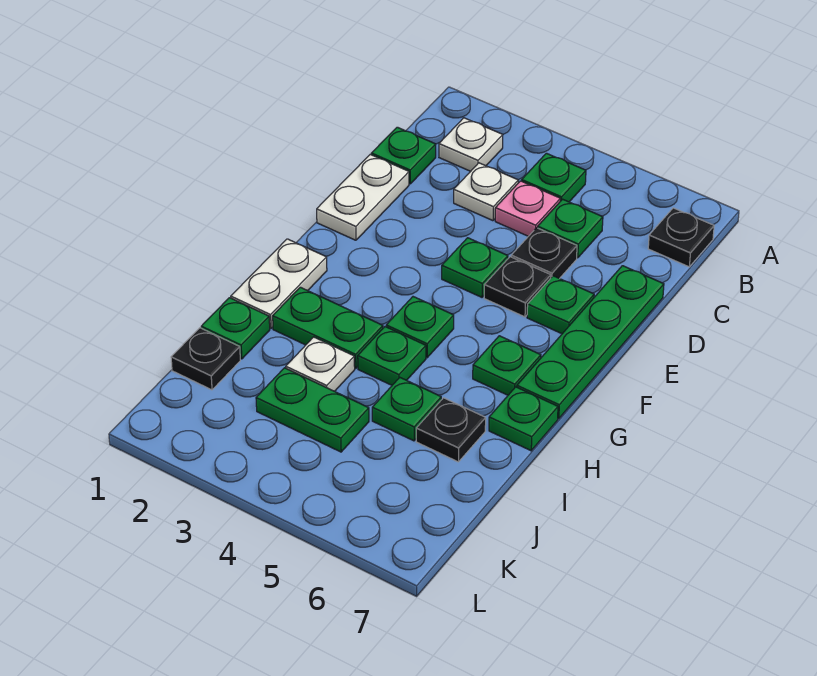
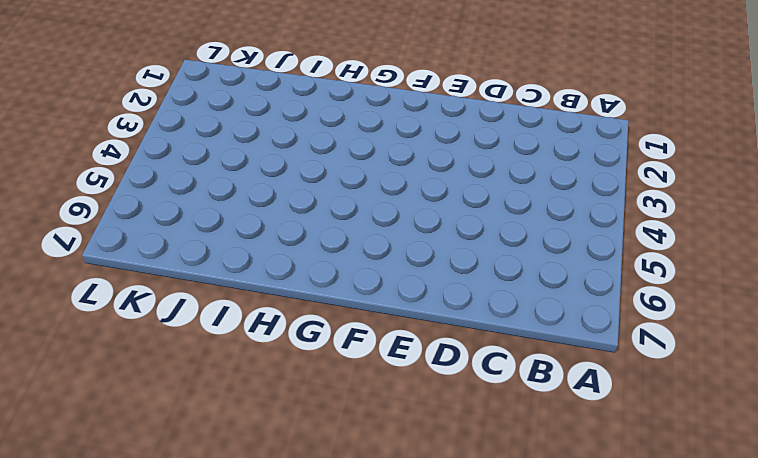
none -> white 1x1 plate [439,118,503,171]
none -> green 1x1 plate [522,153,586,202]
none -> black 1x1 plate [648,208,714,267]

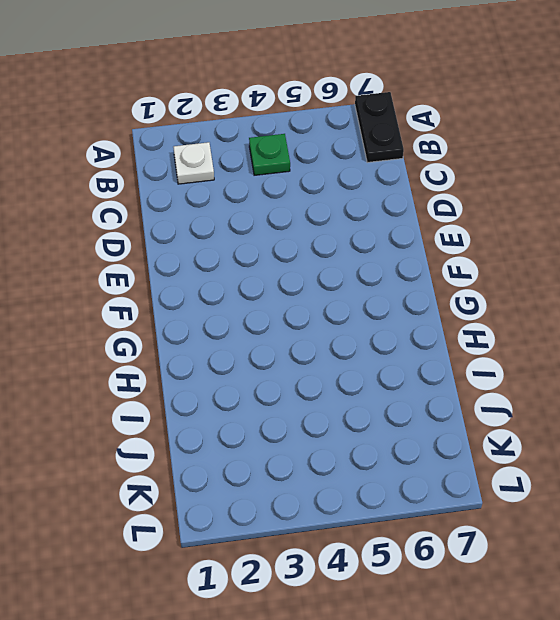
black 1x2 plate [355,92,404,162] -> black 1x1 plate [648,208,714,267]
none -> green 1x1 plate [371,127,436,184]
none -> white 1x1 plate [454,163,518,221]
none -> pink 1x1 plate [495,181,560,236]

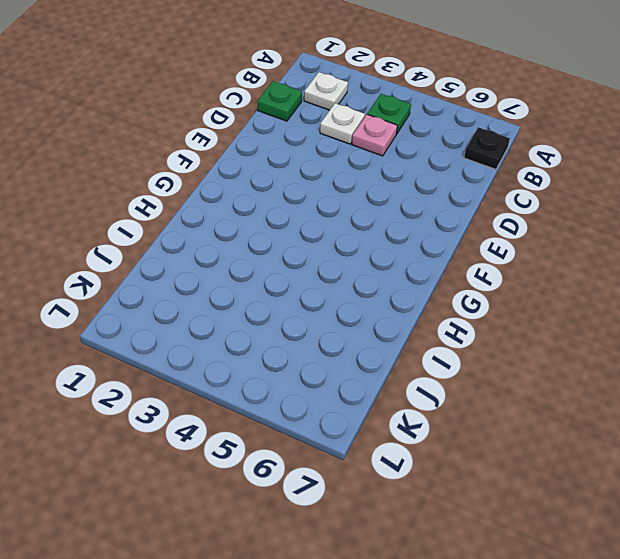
none -> green 1x1 plate [538,199,603,258]
none -> white 1x2 plate [317,154,409,240]
none -> black 1x1 plate [511,228,577,279]

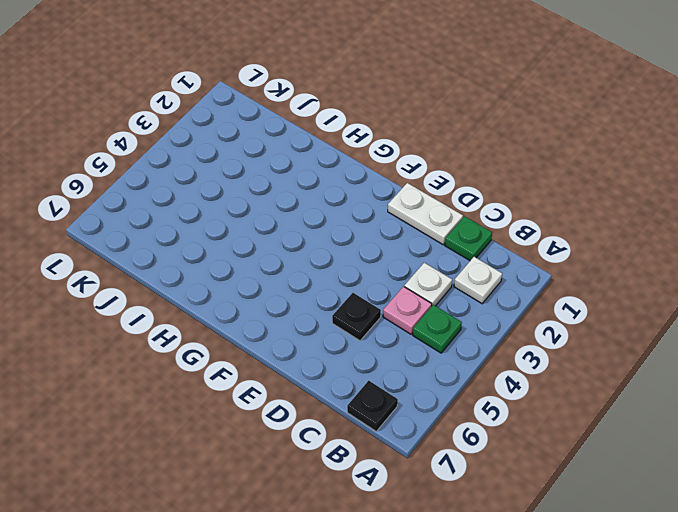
none -> green 1x1 plate [538,199,603,258]
none -> green 1x4 plate [517,266,664,419]
none -> green 1x1 plate [442,238,508,297]

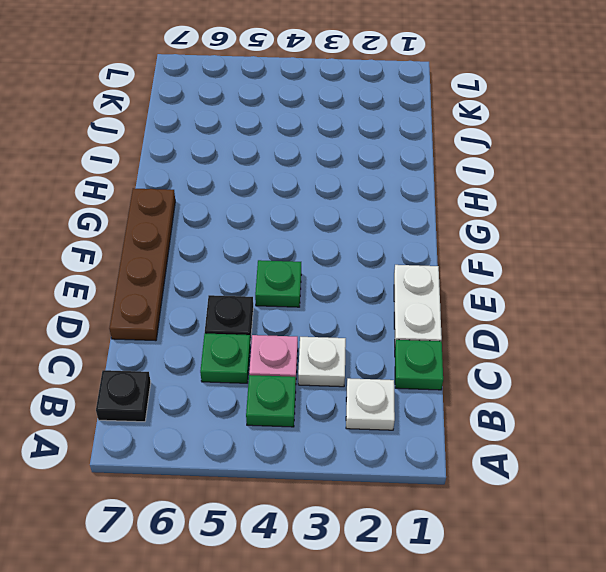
brown 1x4 plate [109,188,175,341] -> green 1x4 plate [517,266,664,419]
none -> black 1x1 plate [484,257,551,317]
none -> green 1x1 plate [527,276,594,334]
none -> white 1x2 plate [231,239,327,328]

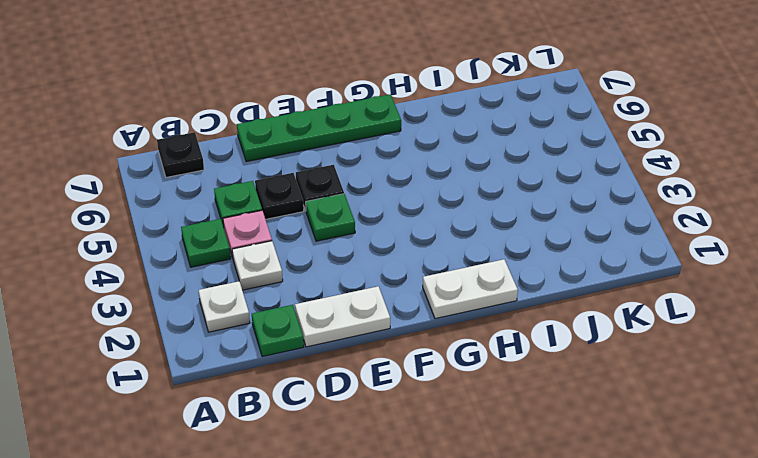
none -> green 1x1 plate [527,276,594,334]
none -> green 1x1 plate [386,297,454,358]
none -> green 1x1 plate [473,336,541,395]

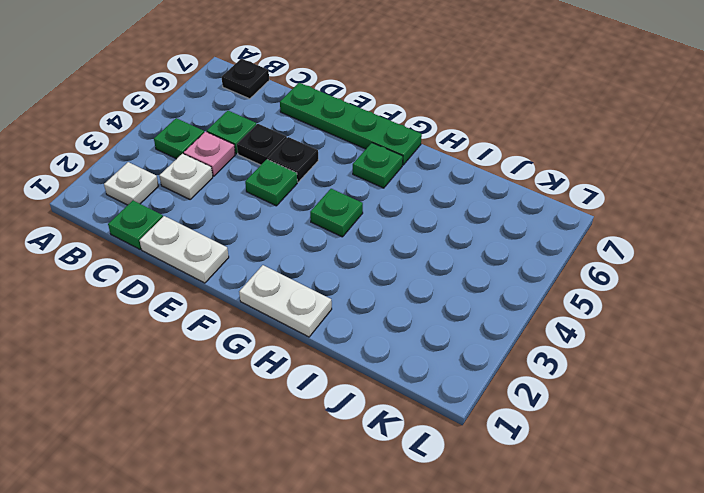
none -> green 1x1 plate [527,276,594,334]
none -> green 1x2 plate [273,287,383,368]
none -> green 1x1 plate [358,327,426,385]

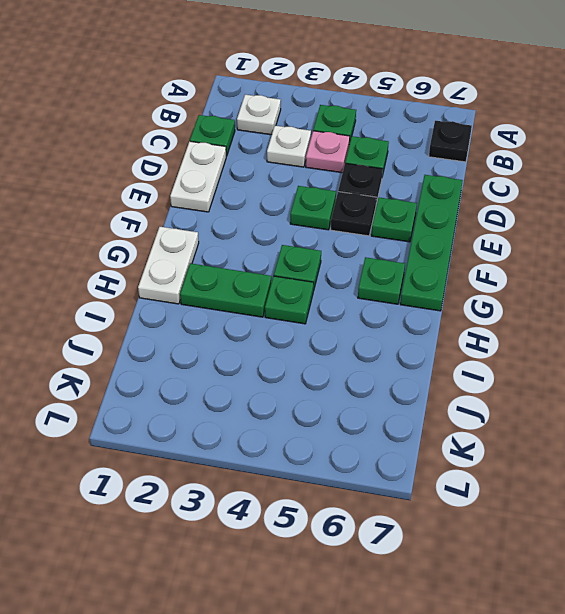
none -> green 1x1 plate [489,387,558,451]
none -> green 1x1 plate [201,298,270,359]
none -> white 1x1 plate [286,337,355,391]

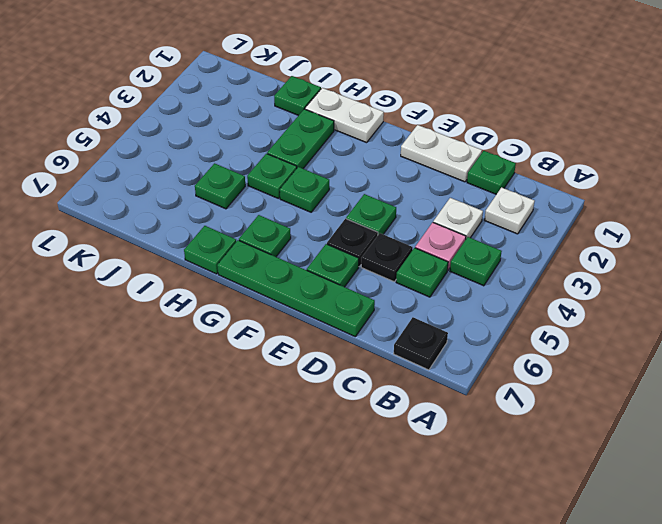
none -> white 1x1 plate [286,337,355,391]
none -> black 1x1 plate [416,398,486,462]
none -> black 1x1 plate [171,328,240,390]

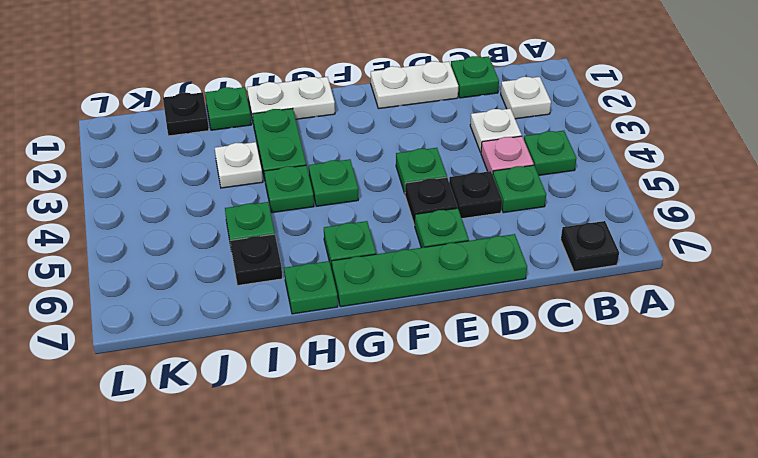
none -> green 1x2 plate [256,368,369,452]

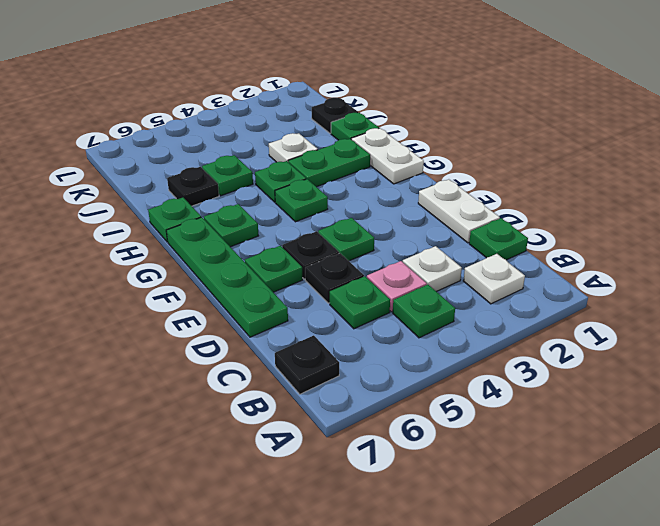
none -> green 1x2 plate [256,368,369,452]

